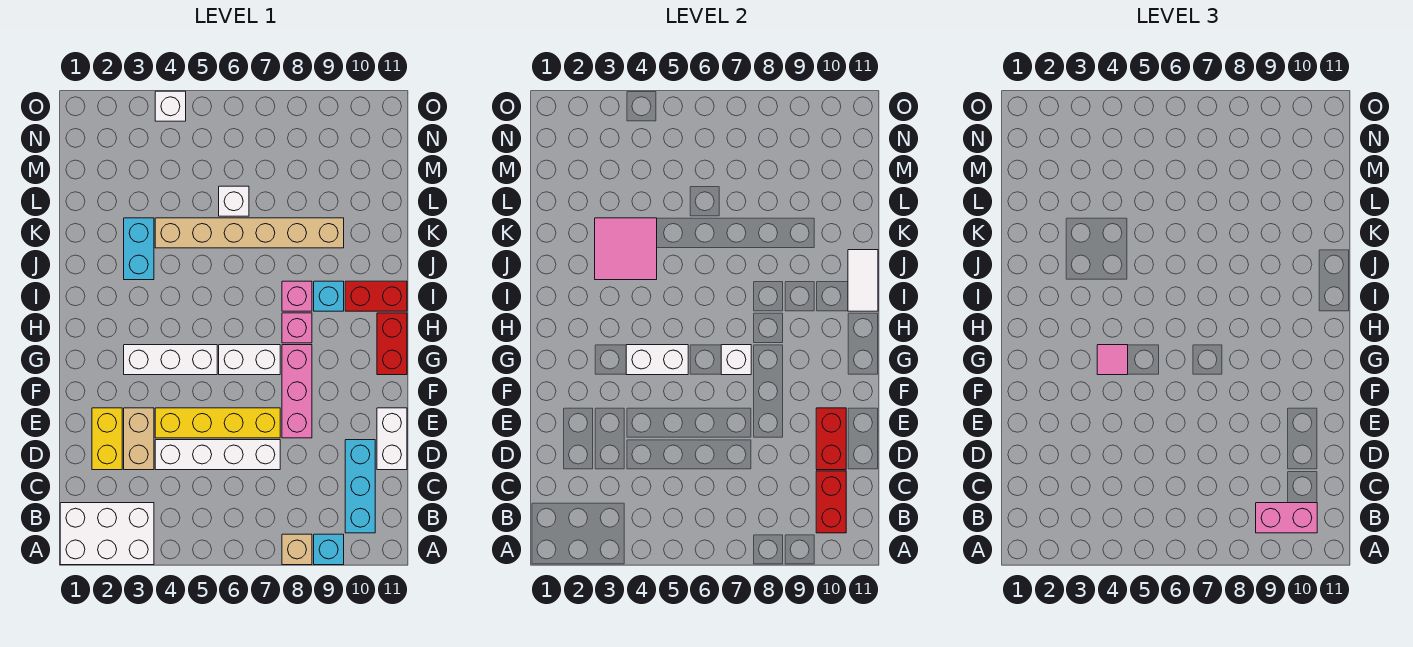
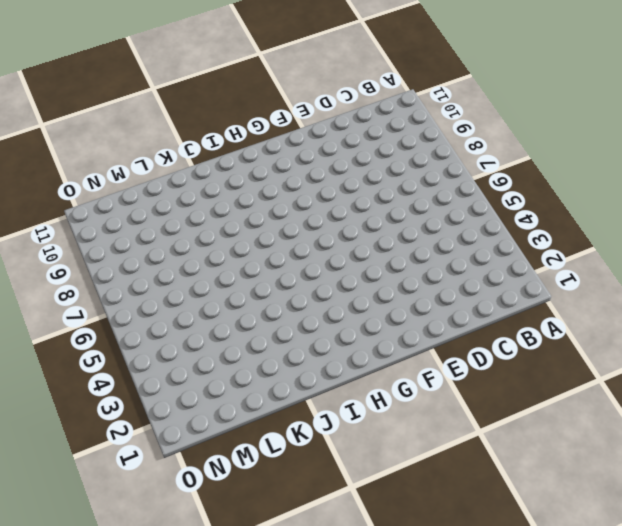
none -> white 2x3 brick [60,503,154,565]
none -> tan 1x1 brick [282,534,312,565]
none -> cyan 1x1 brick [314,534,344,565]

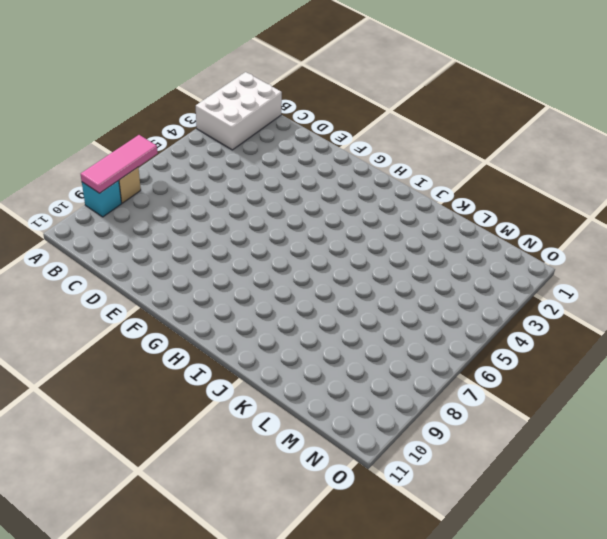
pink 1x3 tile [81,135,158,193] -> none
none -> cyan 1x3 brick [345,440,375,533]
none -> yellow 1x2 brick [92,408,122,470]
none -> tan 1x2 brick [124,408,154,470]

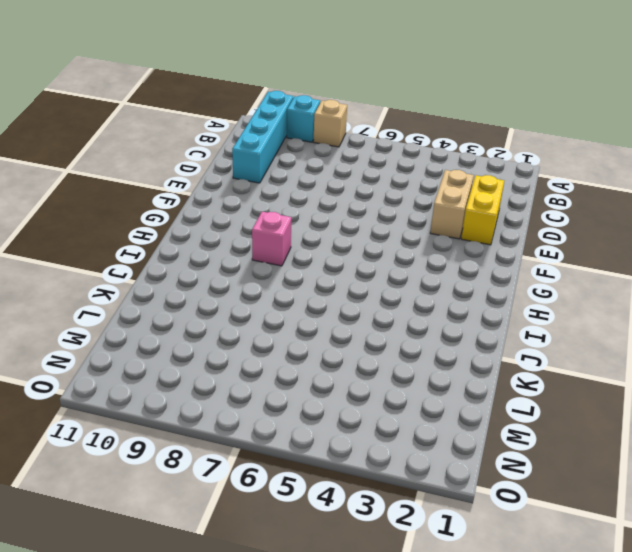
cyan 1x4 brick [232,91,293,183] -> cyan 1x3 brick [345,440,375,533]
none -> white 2x3 brick [60,503,154,565]
none -> white 1x4 brick [155,440,280,470]
none -> white 1x2 brick [377,408,407,470]

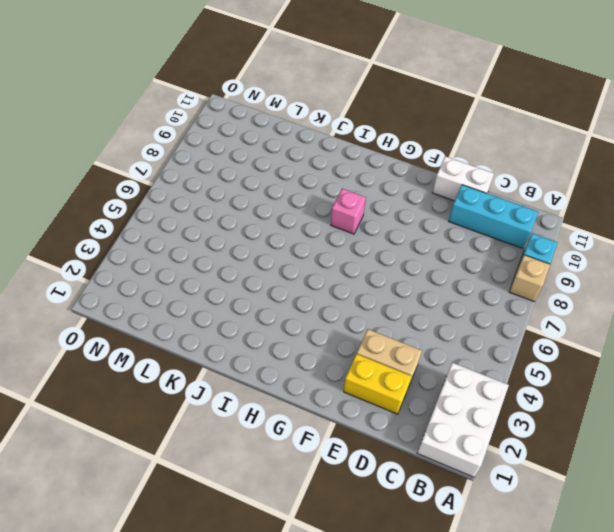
none -> white 1x4 brick [155,440,280,470]
none -> yellow 1x4 brick [155,408,280,438]
none -> pink 1x3 brick [282,345,312,438]

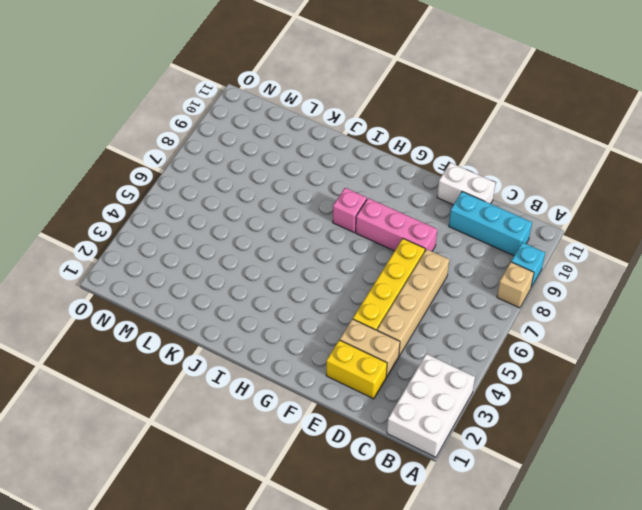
tan 1x4 brick [377,249,449,356] -> white 1x4 brick [155,440,280,470]
none -> white 1x3 brick [124,345,217,375]
none -> white 1x2 brick [219,345,280,375]
none -> red 1x2 brick [377,313,407,375]

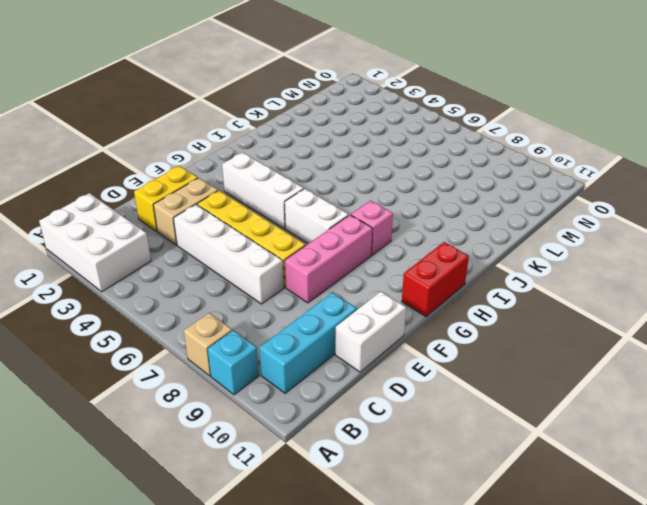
none -> pink 1x1 brick [282,281,312,311]
none -> cyan 1x1 brick [314,281,344,311]
none -> red 1x2 brick [345,281,407,311]

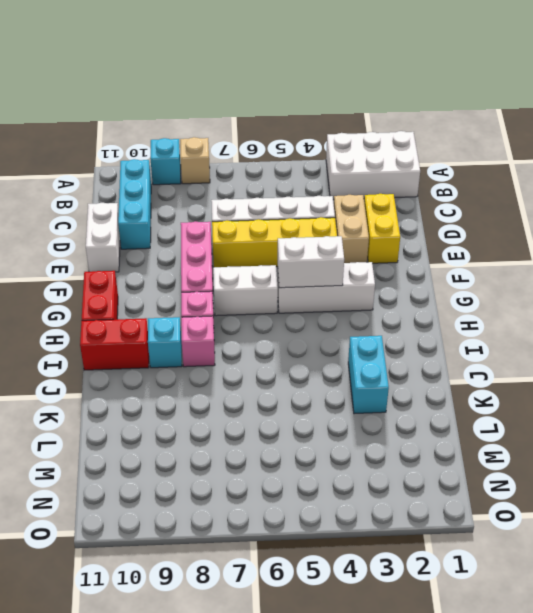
none -> tan 1x6 brick [155,218,344,248]
none -> white 1x1 brick [219,186,249,216]
none -> white 1x1 brick [155,91,186,121]

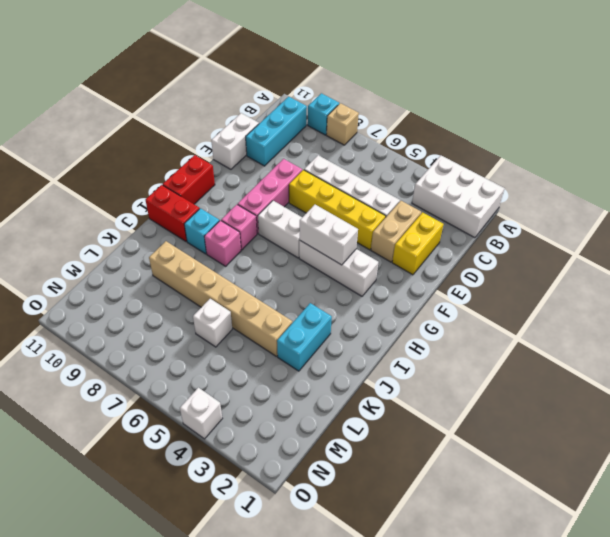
none -> red 1x2 brick [816,471,846,533]
none -> red 1x2 brick [816,408,846,470]
none -> white 1x1 brick [721,345,751,375]

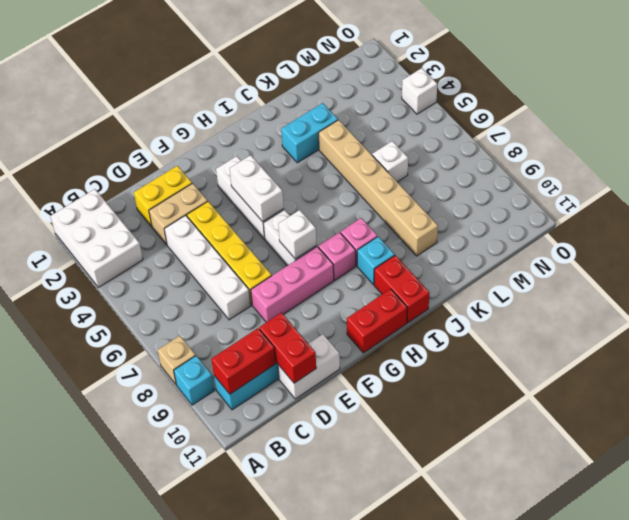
red 1x2 brick [259,313,316,383] -> red 1x2 brick turned to [816,408,846,470]
none -> white 1x2 tile [848,250,878,311]
none -> pink 2x2 tile [595,218,657,280]
none -> pink 1x2 brick [1256,503,1317,533]

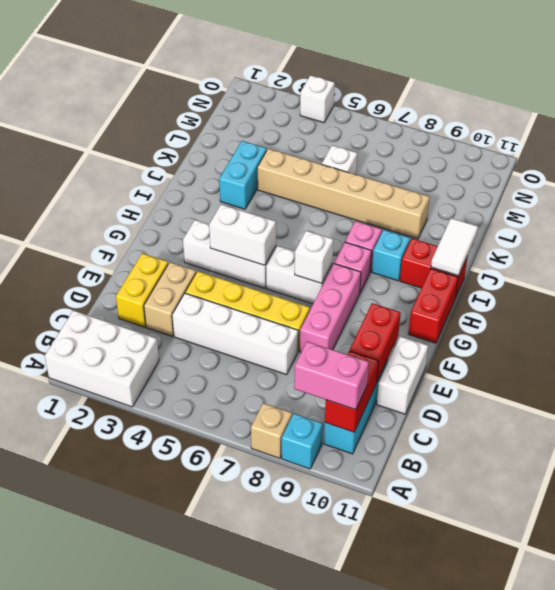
none -> pink 2x2 tile [595,218,657,280]
none -> pink 1x1 tile [1097,345,1128,375]

